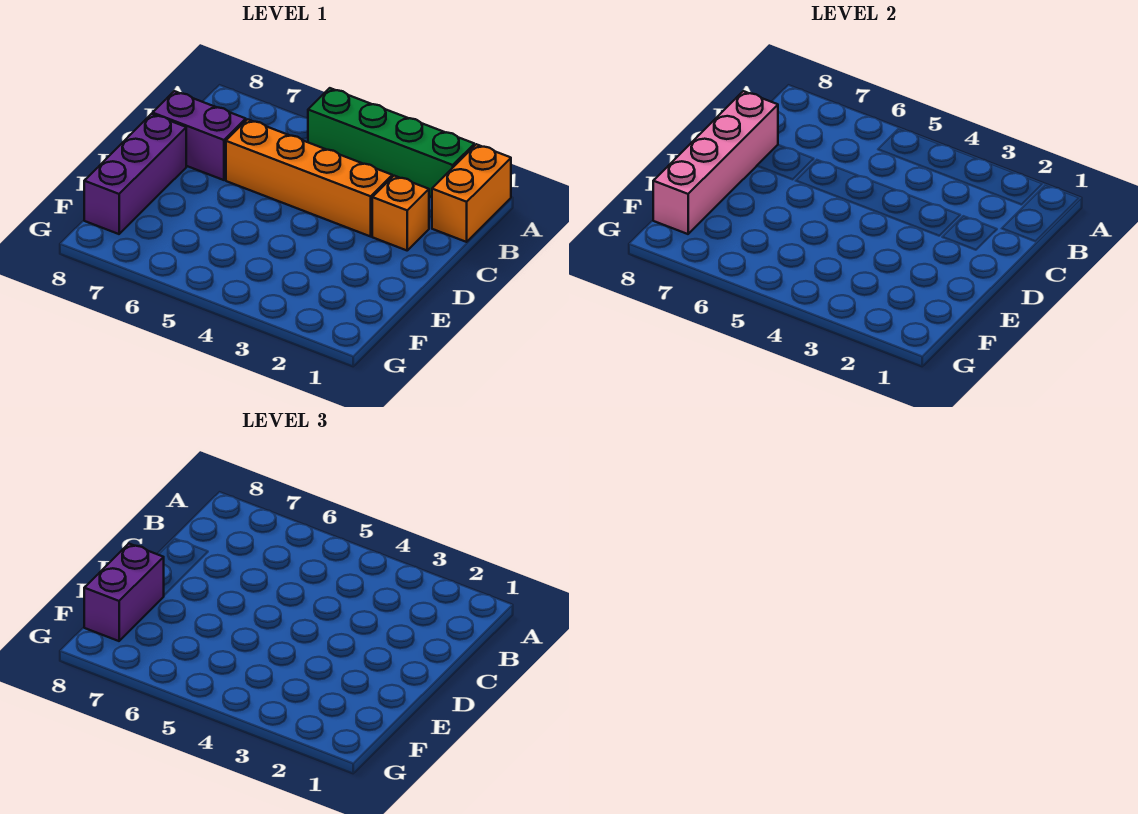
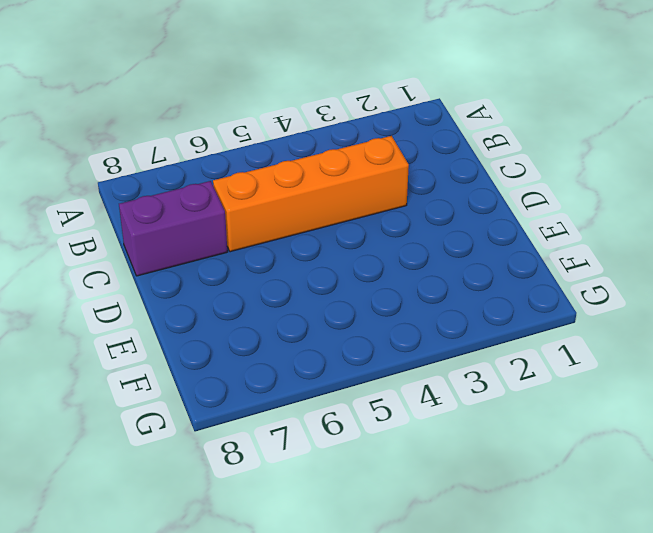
none -> orange 1x2 brick [432,144,511,242]
none -> green 1x4 brick [308,88,474,197]

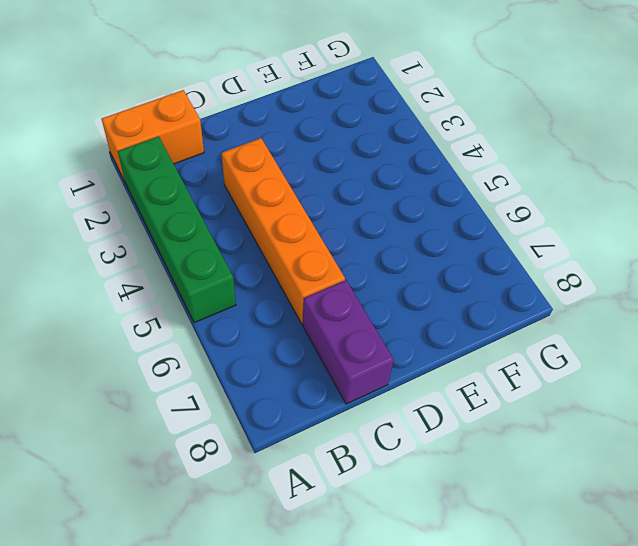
none -> orange 1x1 brick [372,176,429,250]
none -> purple 1x3 brick [84,114,186,234]

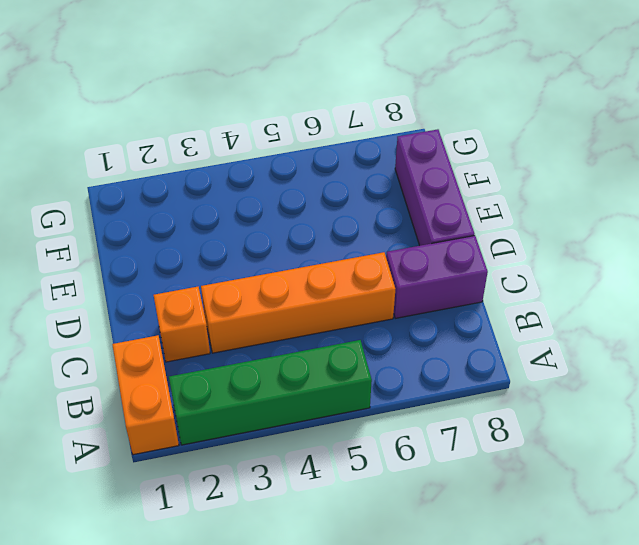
none -> pink 1x4 brick [653,91,778,234]
none -> purple 1x2 brick [84,544,164,641]

